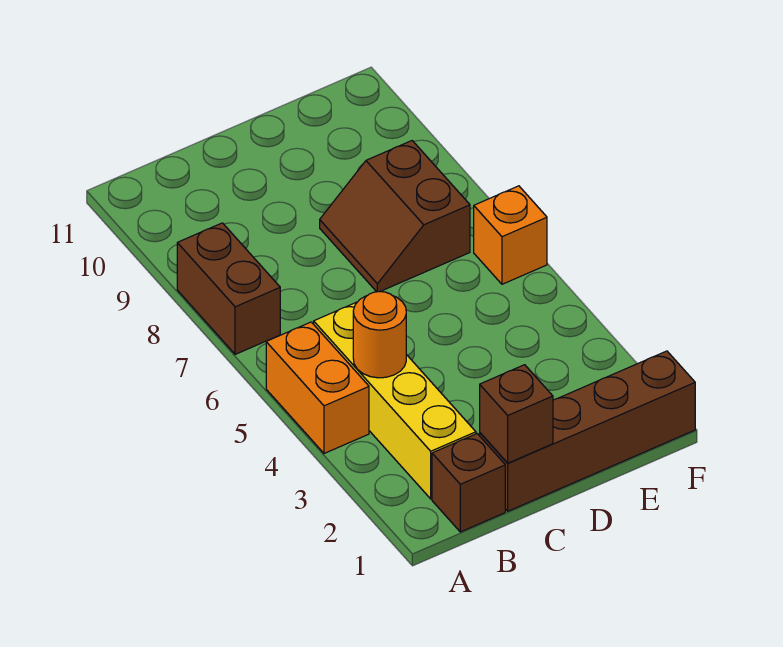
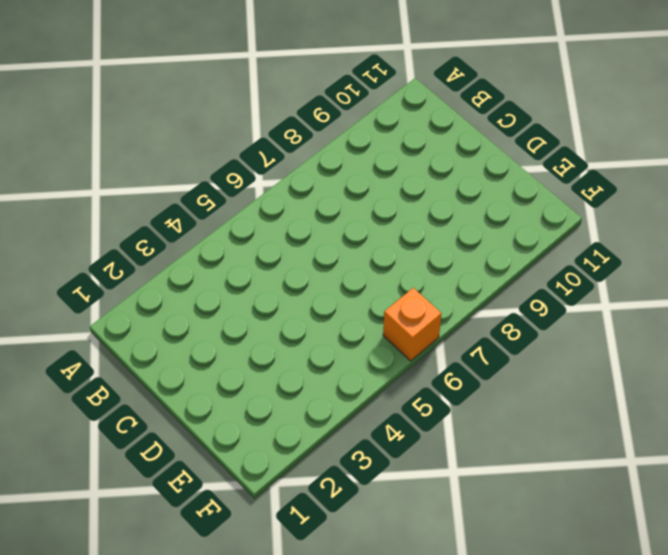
none -> orange 1x2 brick [266,322,369,453]
none -> brown 1x2 brick [177,223,280,354]

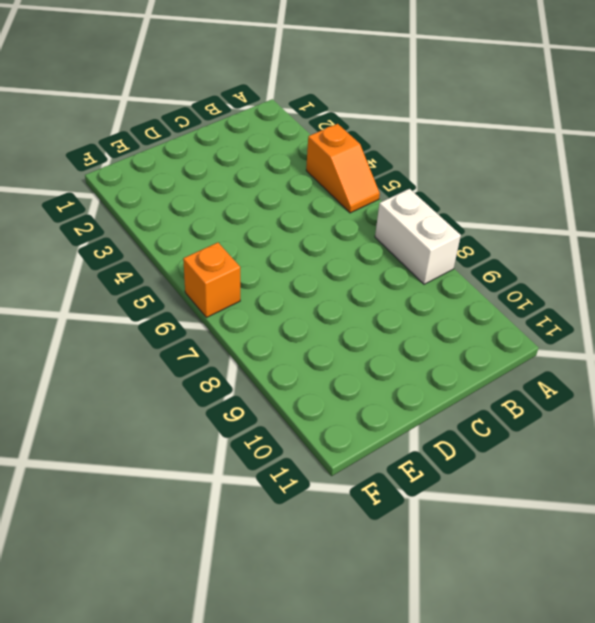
orange 1x2 slope [306,124,380,213] -> orange 1x2 brick [266,322,369,453]
white 1x2 brick [375,189,461,284] -> brown 1x2 brick [177,223,280,354]
none -> brown 1x1 brick [432,434,505,532]
none -> yellow 1x4 brick [314,302,476,499]

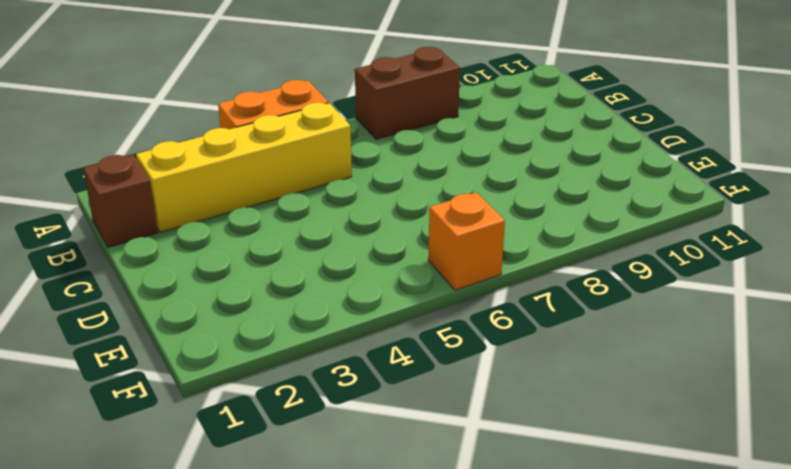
none -> brown 1x4 brick [480,351,695,511]
none -> brown 2x2 slope [320,141,470,292]

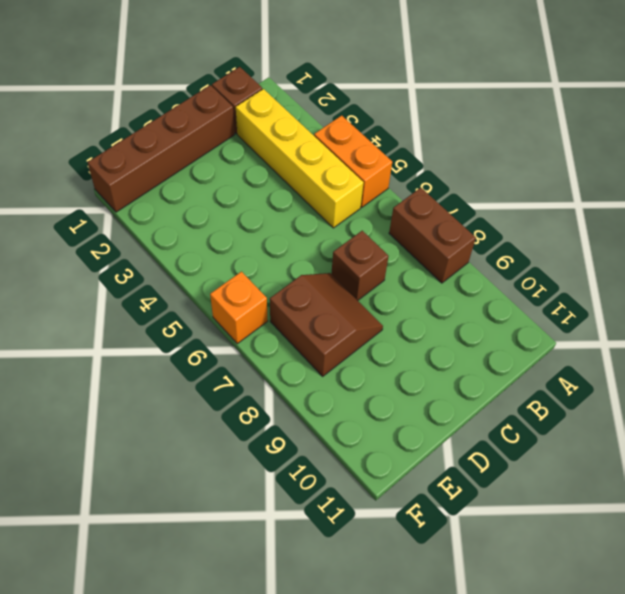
brown 1x1 brick [331,231,389,300] -> brown 1x1 brick moved to [480,365,553,463]
none -> orange 1x1 round brick [353,292,406,378]

